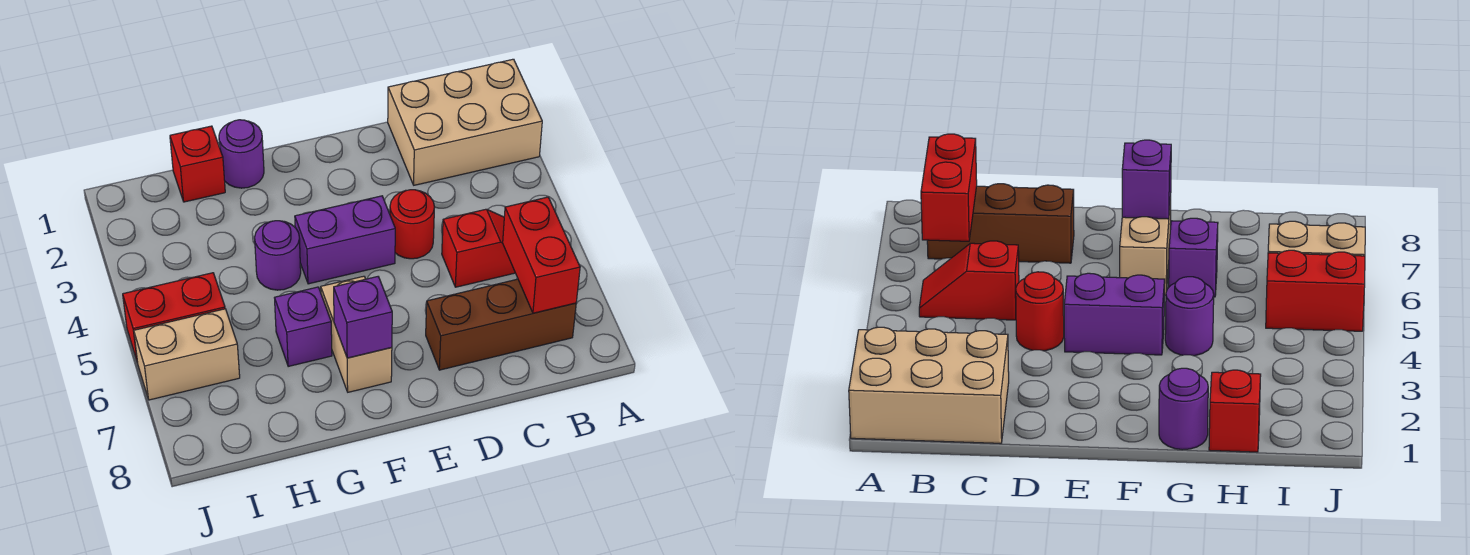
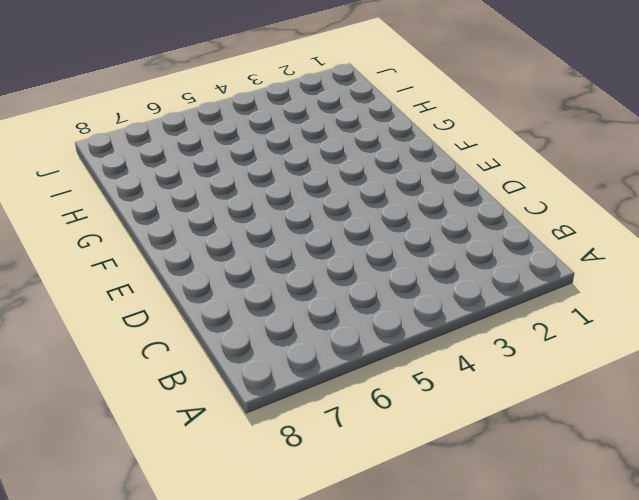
none -> tan 2x3 brick [388,59,542,185]
none -> red 1x2 slope [442,209,515,287]
none -> brown 1x3 brick [426,279,576,370]

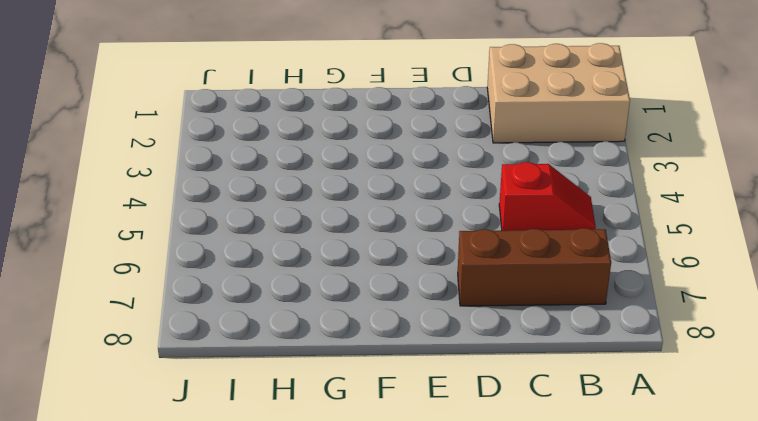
none -> red 1x1 round brick [390,190,435,259]
none -> purple 1x2 brick [295,196,395,284]
none -> tan 1x2 brick [321,276,392,392]

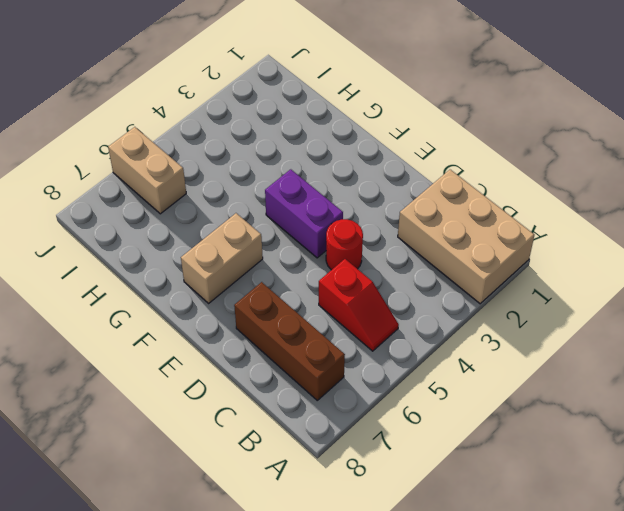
none -> purple 1x1 round brick [219,120,264,188]
none -> purple 1x1 round brick [255,221,301,290]
none -> purple 1x1 brick [275,287,332,366]

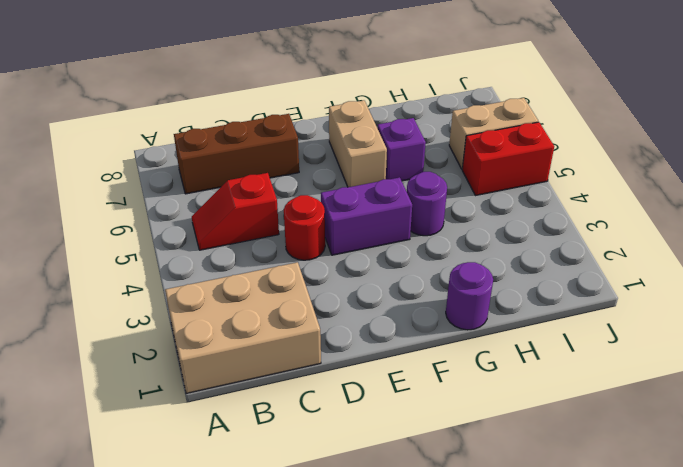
none -> red 1x1 brick [170,126,225,202]
none -> red 1x2 brick [503,197,580,313]
none -> purple 1x1 brick [334,277,392,358]

